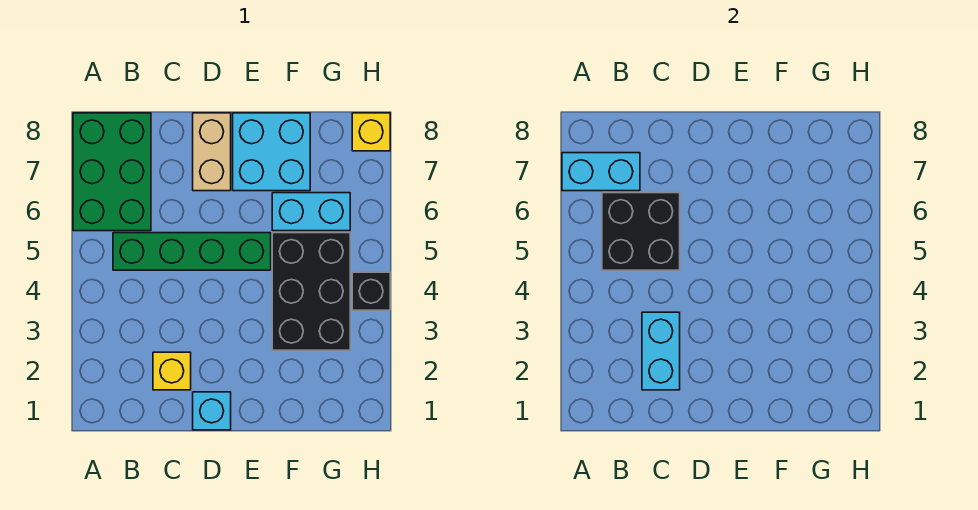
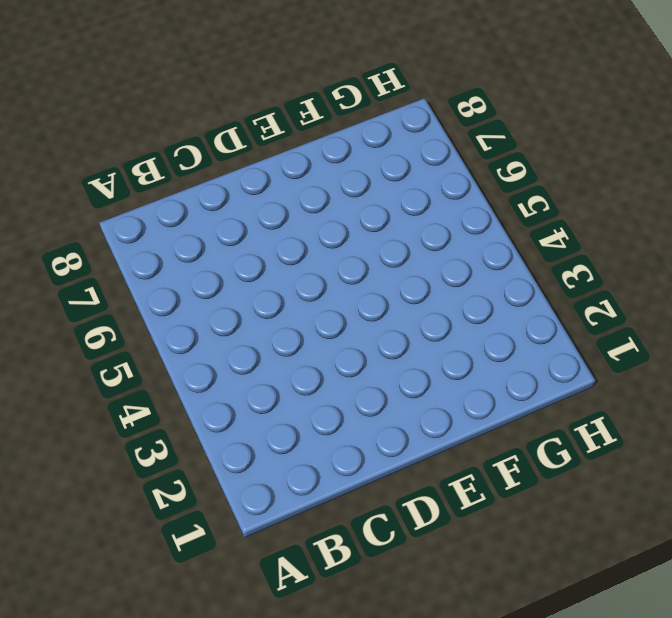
none -> green 2x3 brick [73,113,151,231]
none -> green 1x4 brick [113,233,271,270]
none -> yellow 1x1 brick [153,352,191,390]

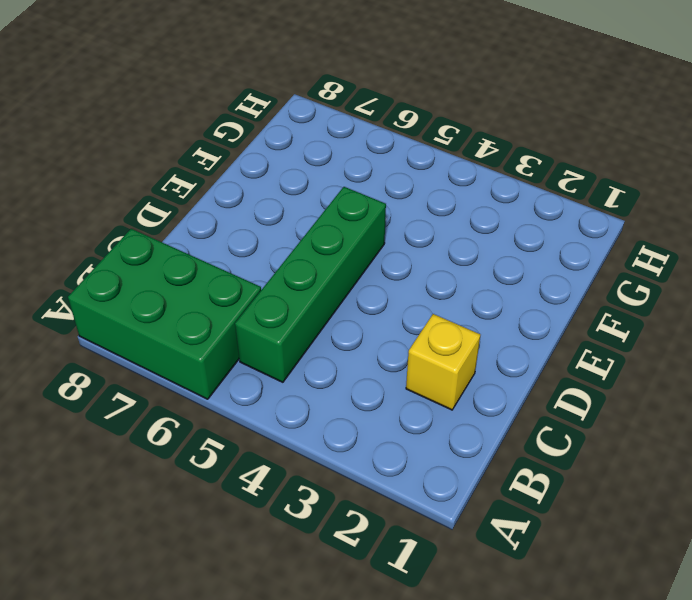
none -> cyan 1x1 brick [193,392,231,430]
none -> tan 1x2 brick [193,113,231,191]
none -> cyan 2x2 brick [233,113,310,191]

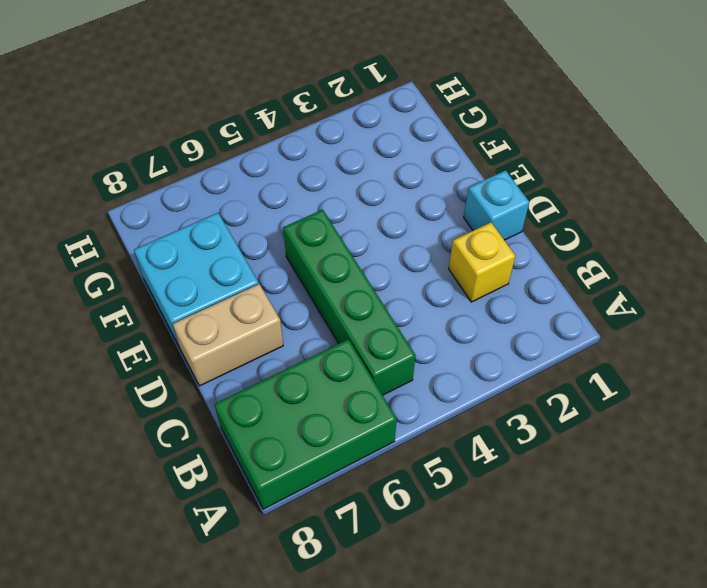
none -> black 2x3 brick [272,233,350,350]
none -> cyan 1x2 brick [272,193,350,231]
none -> black 1x1 brick [352,272,390,310]

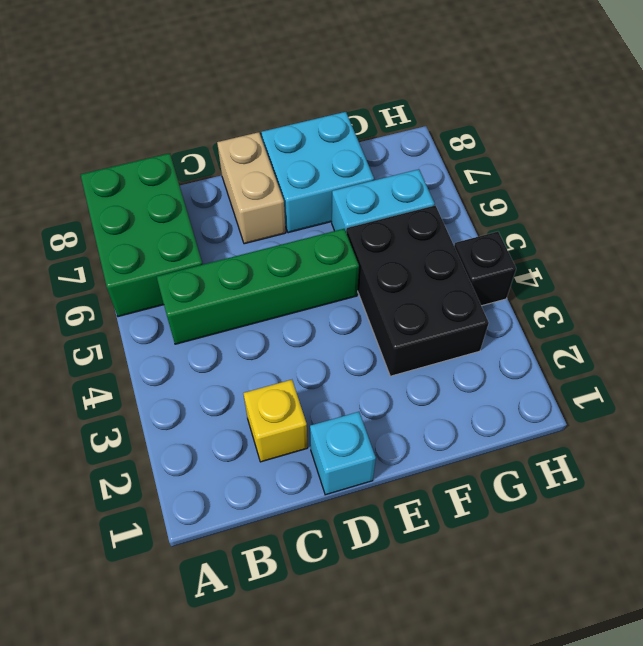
none -> yellow 1x1 brick [352,113,390,151]
none -> cyan 1x2 brick [562,153,640,191]
none -> black 2x2 brick [602,193,680,270]

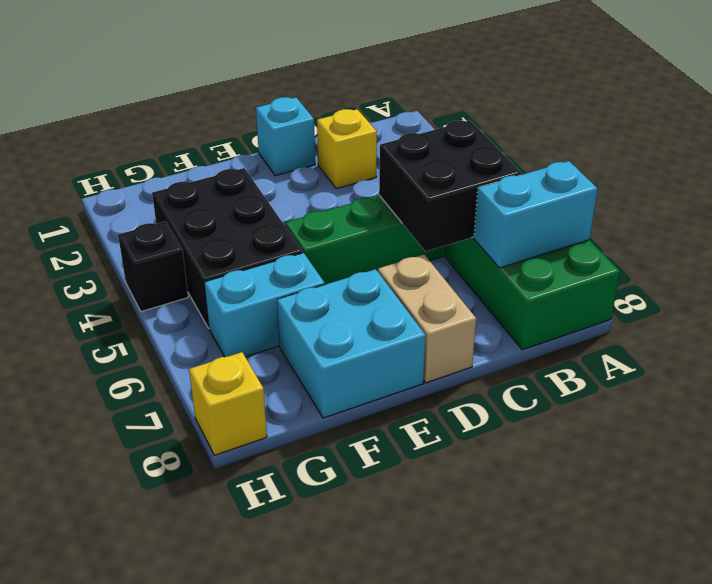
none -> cyan 1x2 brick [642,312,680,390]

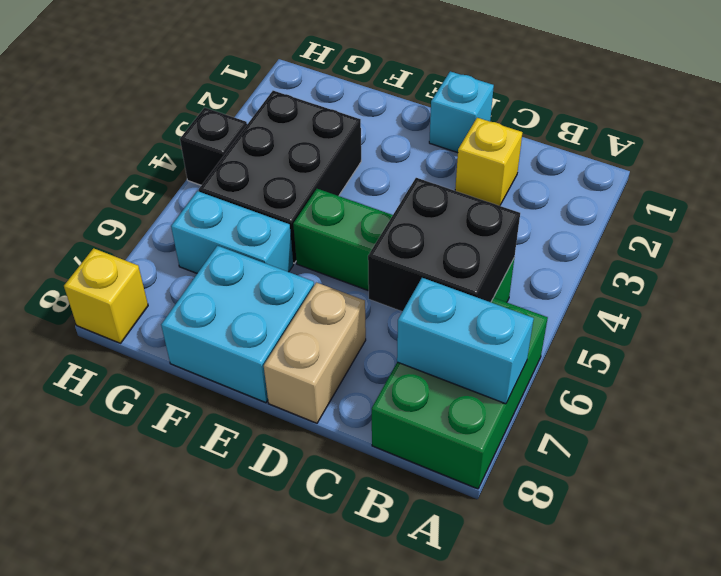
none -> cyan 1x2 brick [642,312,680,390]

